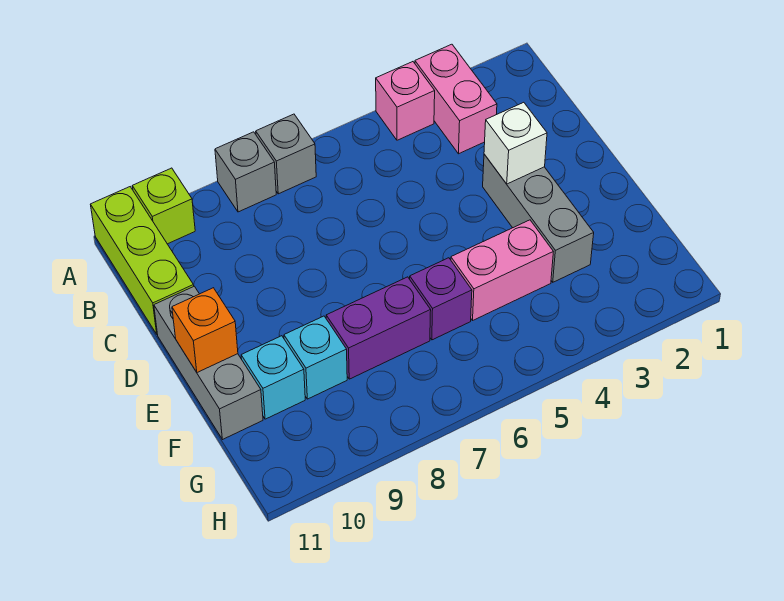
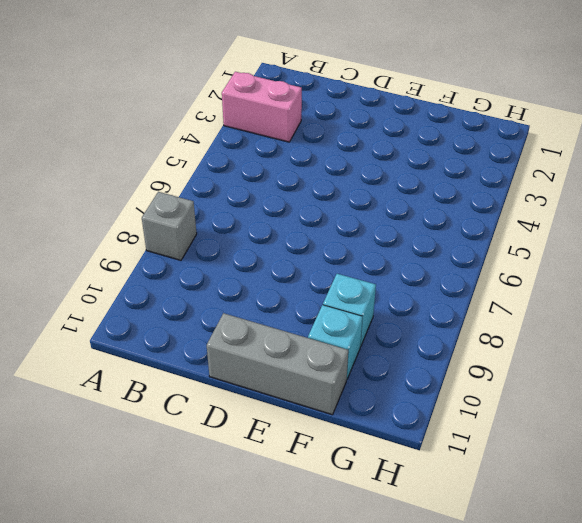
none -> pink 1x1 brick [376,62,435,140]
none -> grey 1x1 brick [256,114,316,194]
none -> lime 1x1 brick [132,168,195,244]

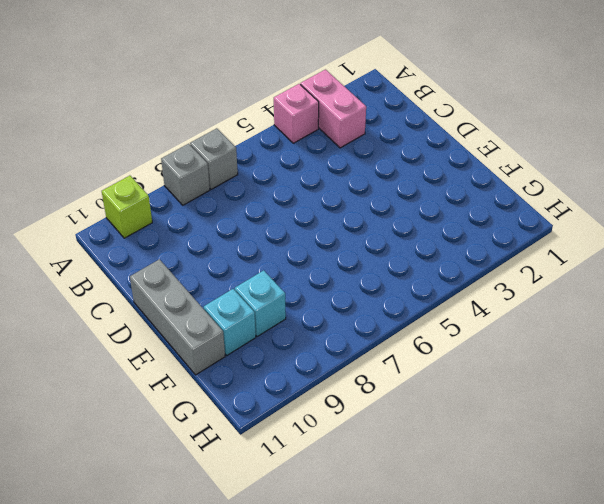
none -> lime 1x3 brick [91,187,194,334]
none -> grey 1x3 brick [483,154,594,282]
none -> pink 1x2 brick [451,220,553,320]

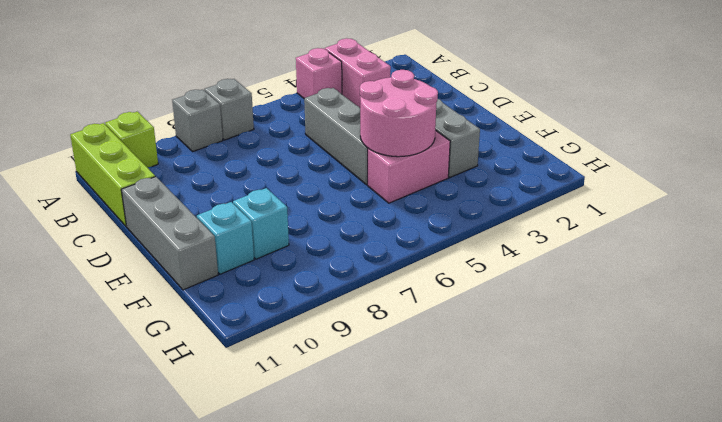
grey 1x3 brick [304,88,368,185] -> none
pink 2x2 round brick [360,70,438,157] -> none
none -> purple 1x1 brick [410,258,472,340]
none -> purple 1x2 brick [326,277,431,379]
none -> white 1x1 brick [484,102,547,184]

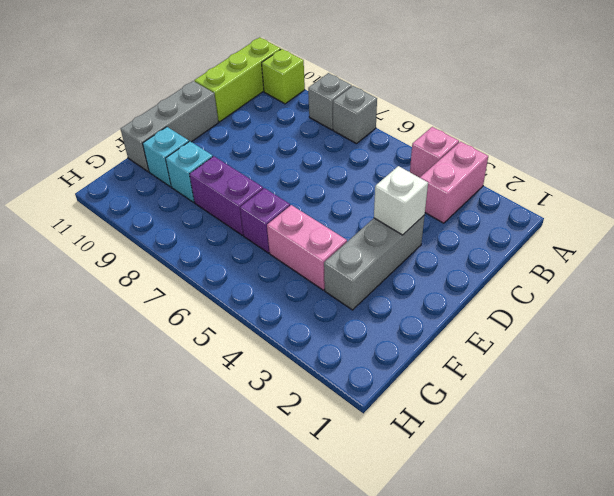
none -> orange 1x1 brick [172,288,238,372]

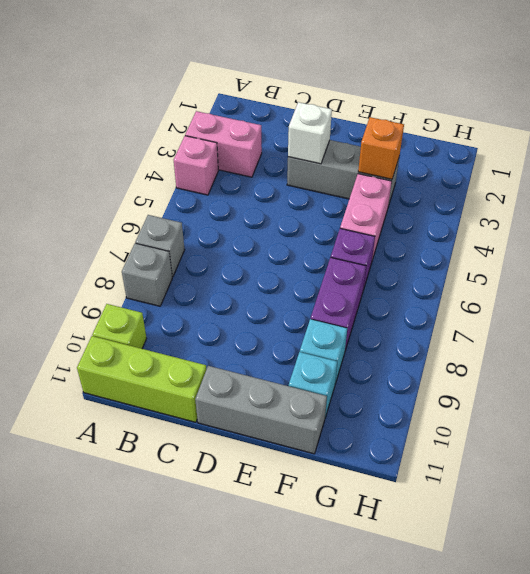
orange 1x1 brick [358,117,404,179] -> orange 1x1 brick moved to [172,288,238,372]

